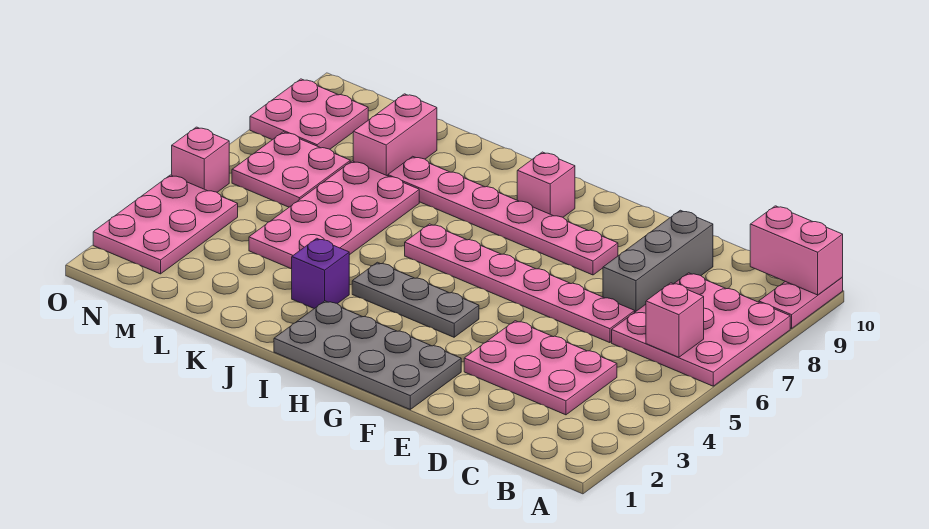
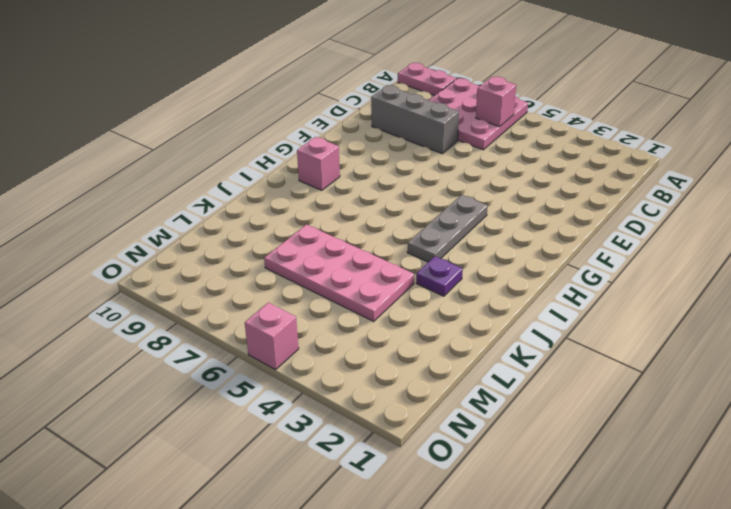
purple 1x1 plate [416,256,463,296] -> purple 1x1 brick [292,238,349,309]
none -> pink 2x3 plate [464,321,617,415]
none -> pink 1x6 plate [405,224,635,343]
none -> grey 2x4 plate [274,301,461,409]

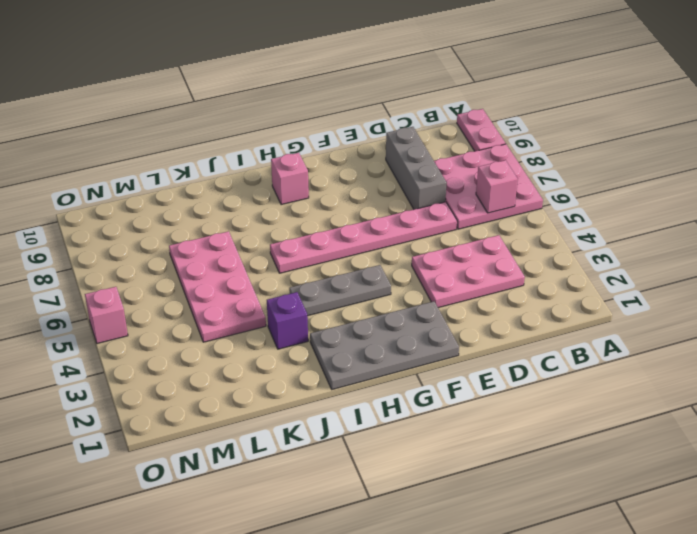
none -> pink 1x6 plate [388,156,618,275]
none -> pink 1x2 brick [353,94,437,176]
none -> pink 2x2 plate [232,132,350,207]

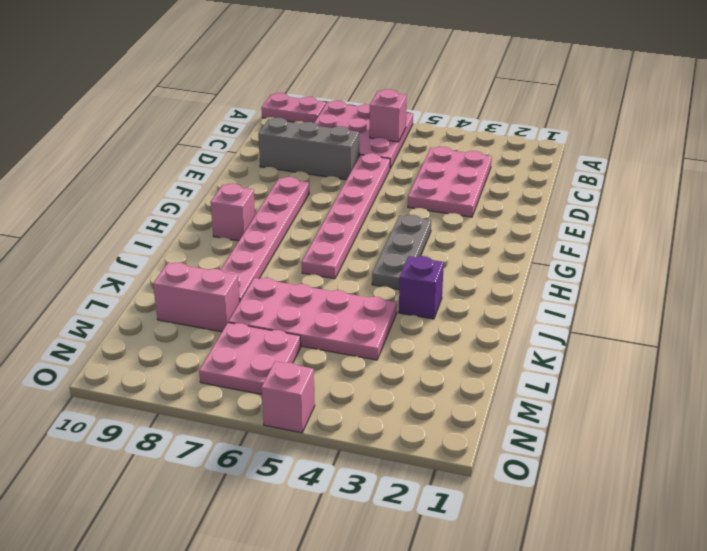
none -> grey 2x4 plate [274,301,461,409]
none -> pink 2x3 plate [93,175,238,274]
none -> pink 2x2 plate [250,79,368,149]

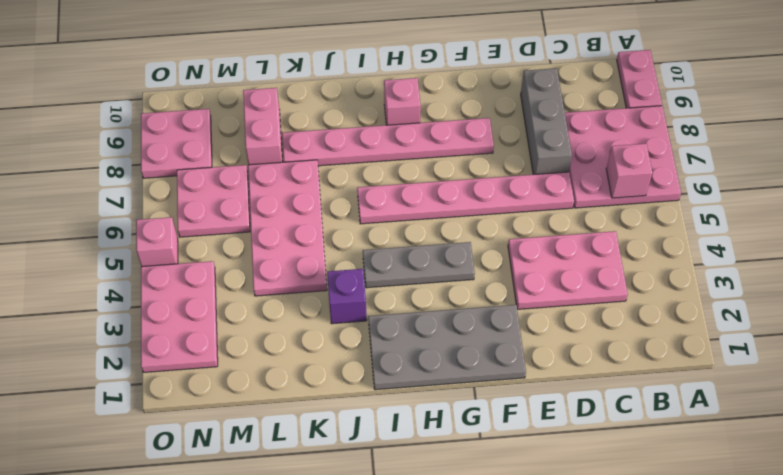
none -> pink 1x2 brick [750,206,843,295]

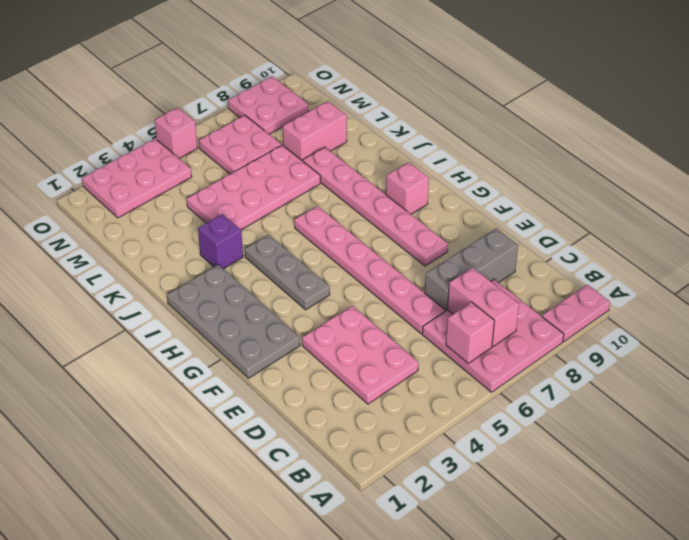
pink 1x2 brick [447,267,519,346] -> pink 1x2 brick moved to [750,206,843,295]

